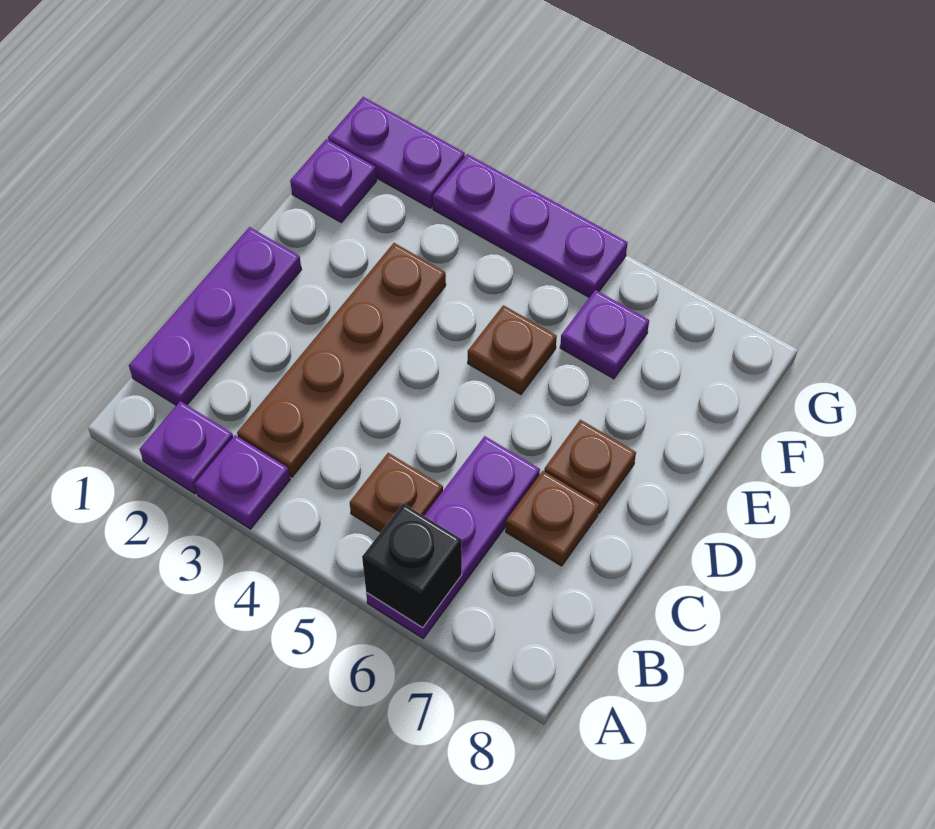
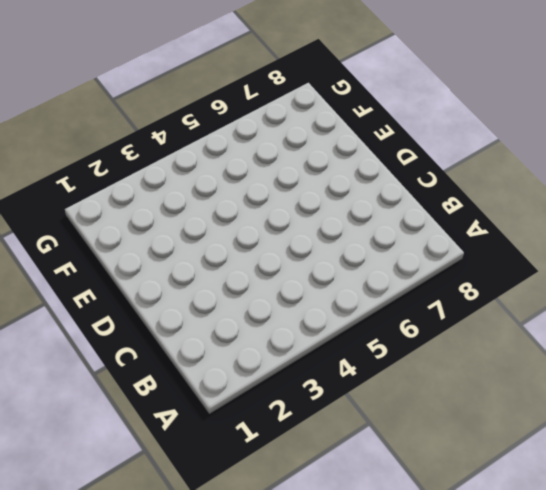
none -> purple 1x1 plate [140,401,233,494]
none -> purple 1x1 plate [195,435,290,529]
none -> purple 1x3 plate [366,436,540,638]

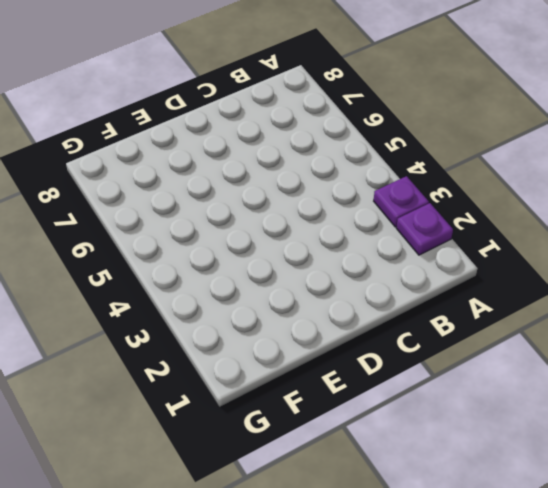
none -> purple 1x3 plate [366,436,540,638]
none -> purple 1x3 plate [129,227,301,405]
none -> brown 1x4 plate [237,243,446,477]

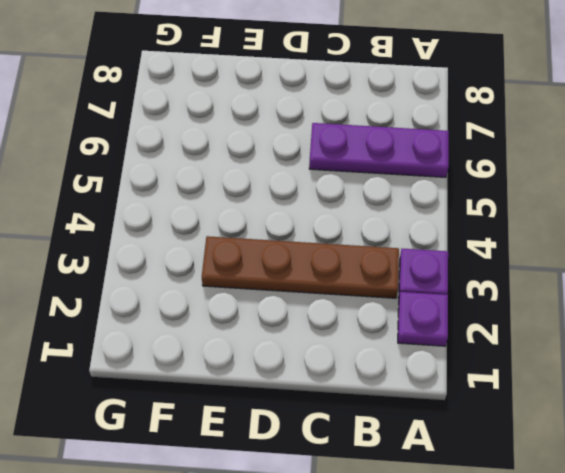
none -> purple 1x3 plate [129,227,301,405]
none -> brown 1x1 plate [350,453,443,532]
none -> brown 1x1 plate [506,471,599,566]

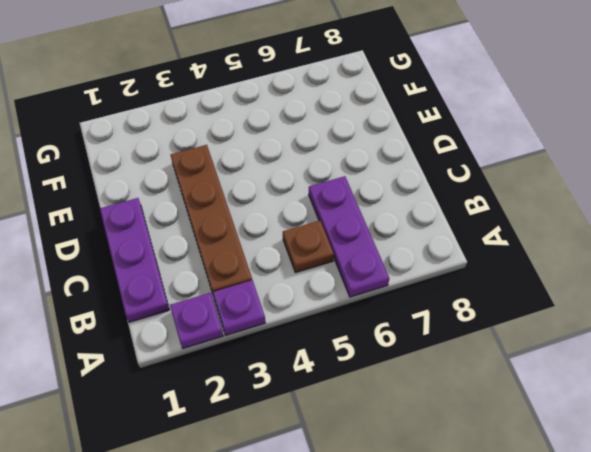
none -> brown 1x1 plate [506,471,599,566]
none -> brown 1x1 plate [544,420,636,513]
none -> brown 1x1 plate [468,305,557,395]

